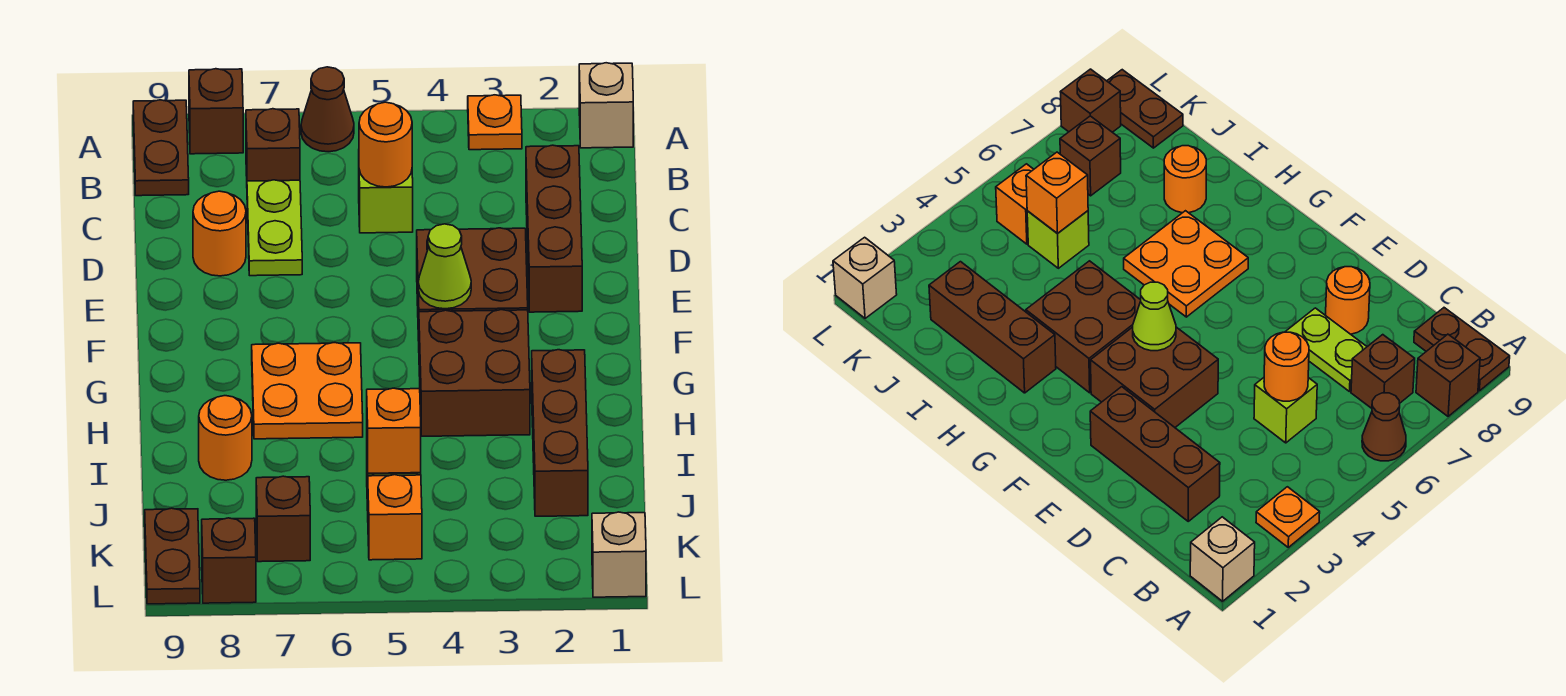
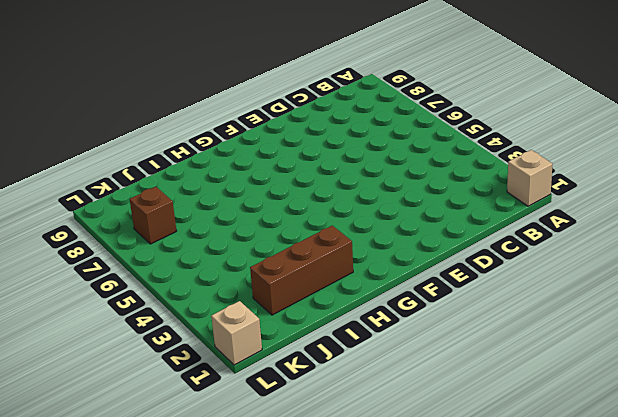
none -> orange 1x1 plate [468,95,522,150]
none -> brown 1x1 cone [301,67,354,152]
none -> brown 1x1 brick [189,69,243,154]

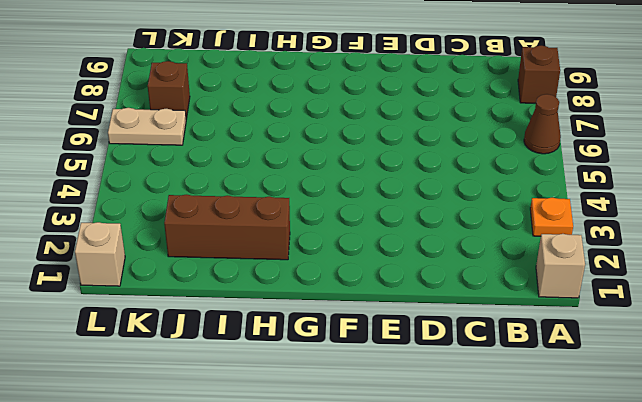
tan 1x2 plate [108,108,186,145] -> none
none -> brown 1x2 plate [133,100,189,196]
none -> brown 1x1 brick [246,109,300,181]
none -> brown 1x3 brick [526,145,582,312]

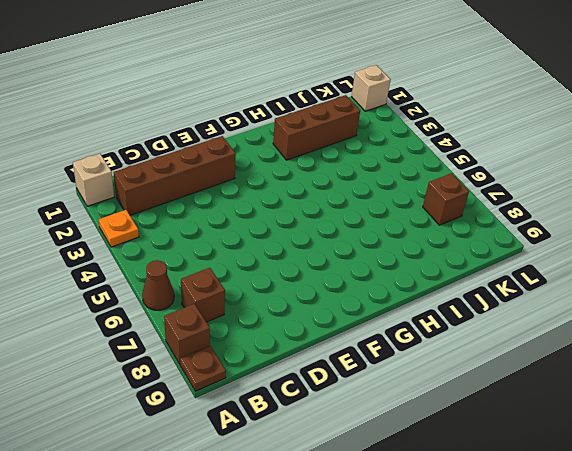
brown 1x1 plate [180,346,226,391] -> brown 1x2 plate [133,100,189,196]
brown 1x4 brick [114,136,236,215] -> brown 1x3 brick [526,145,582,312]
none -> lime 1x1 brick [359,170,413,233]
none -> lime 1x2 plate [247,180,302,276]
none -> orange 1x1 round brick [193,191,246,276]

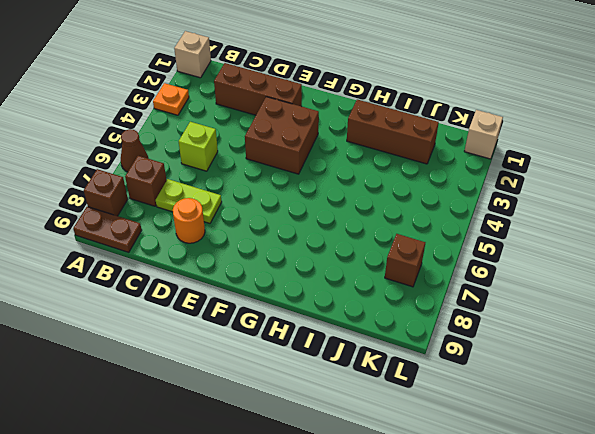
none -> brown 2x2 brick [419,310,530,436]
none -> orange 2x2 plate [252,343,363,439]
none -> orange 1x1 round brick [199,396,252,480]

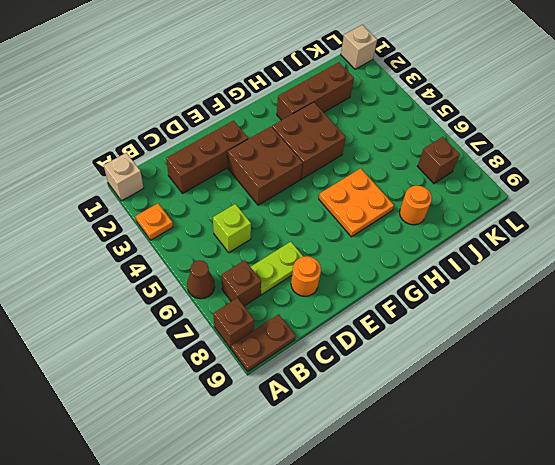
none -> lime 1x1 brick [1027,211,1089,268]
none -> orange 1x1 brick [368,475,422,560]
none -> brown 1x2 plate [145,508,200,604]

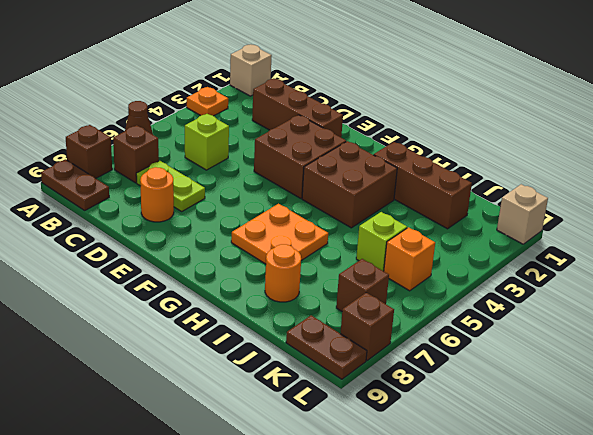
none -> orange 1x1 round brick [359,102,412,187]
none -> lime 1x1 cone [418,224,471,309]
none -> orange 1x1 brick [367,388,421,473]

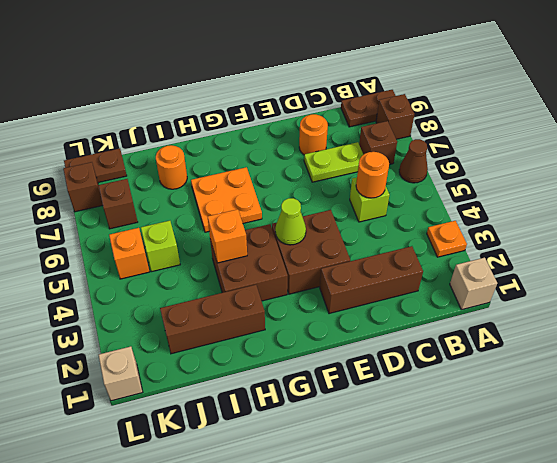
orange 1x1 brick [208,209,247,263] -> orange 1x1 brick moved to [367,388,421,473]

